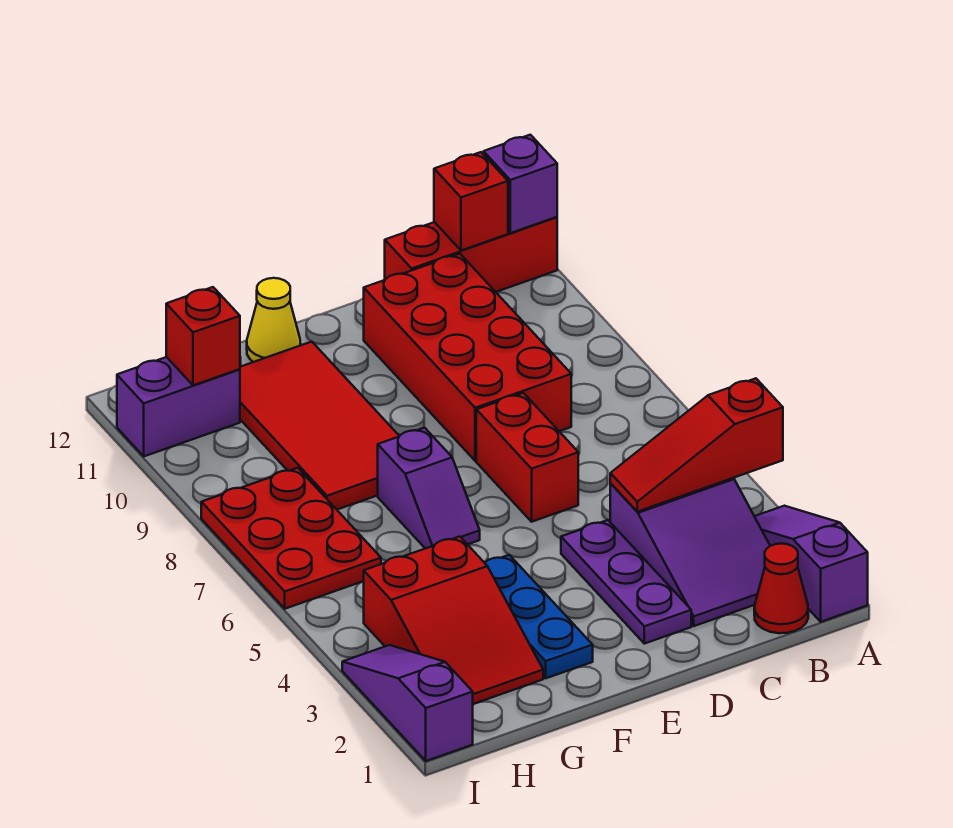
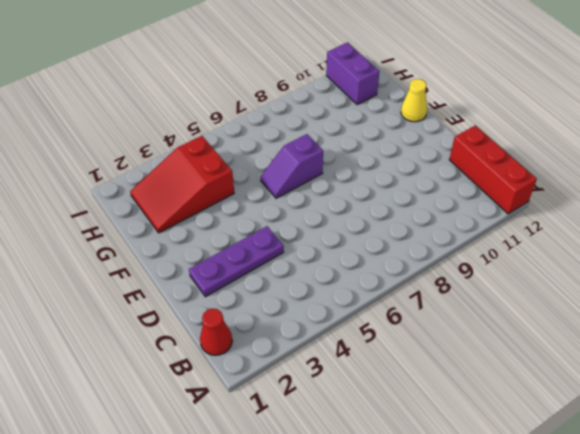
none -> purple 1x3 slope [754,506,868,622]
none -> purple 2x3 slope [610,478,770,626]
none -> red 2x4 brick [364,254,571,461]

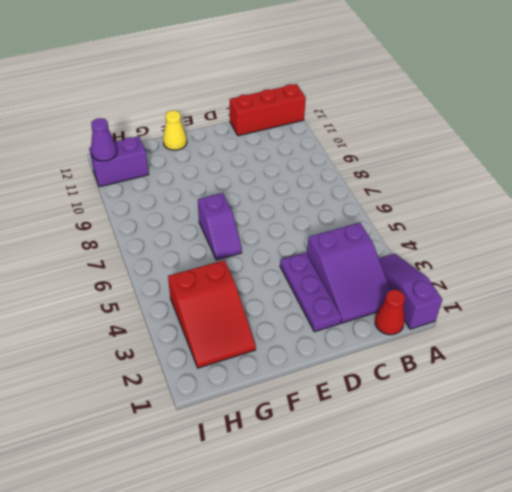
purple 1x1 cone [91,118,117,161] -> none
none -> red 2x4 brick [364,254,571,461]
none -> red 1x2 brick [476,393,578,522]
none -> blue 1x3 plate [485,555,593,678]

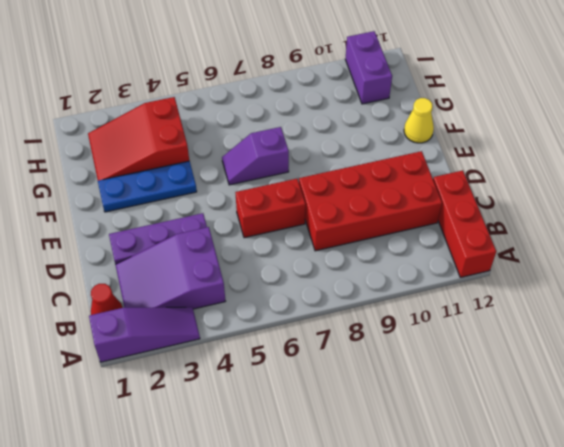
none -> red 2x4 tile [240,342,399,510]
none -> red 2x3 plate [201,468,381,609]
none -> purple 1x3 slope [342,645,473,761]

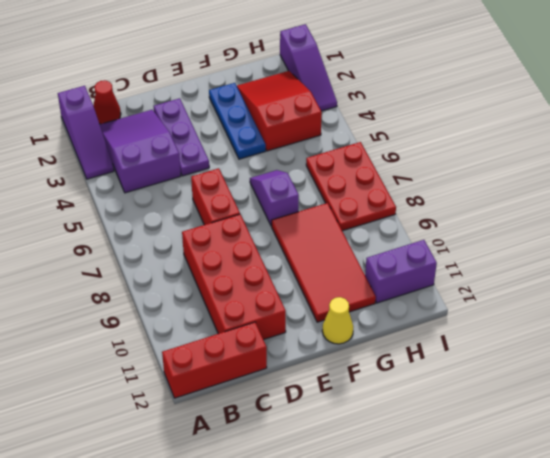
none -> red 1x3 slope [610,378,783,512]
none -> purple 1x1 brick [484,135,557,233]
none -> red 1x1 brick [434,152,508,250]

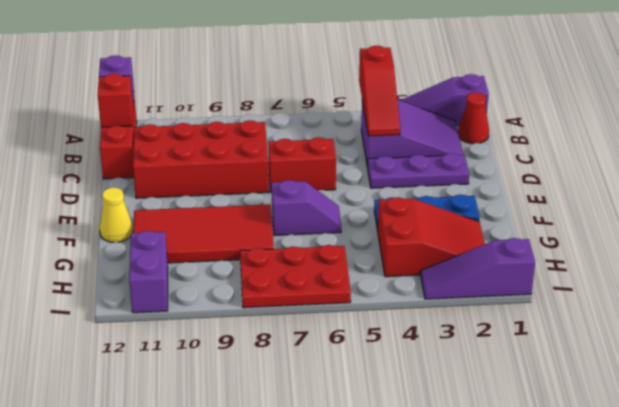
none -> red 1x1 brick [166,287,240,385]

